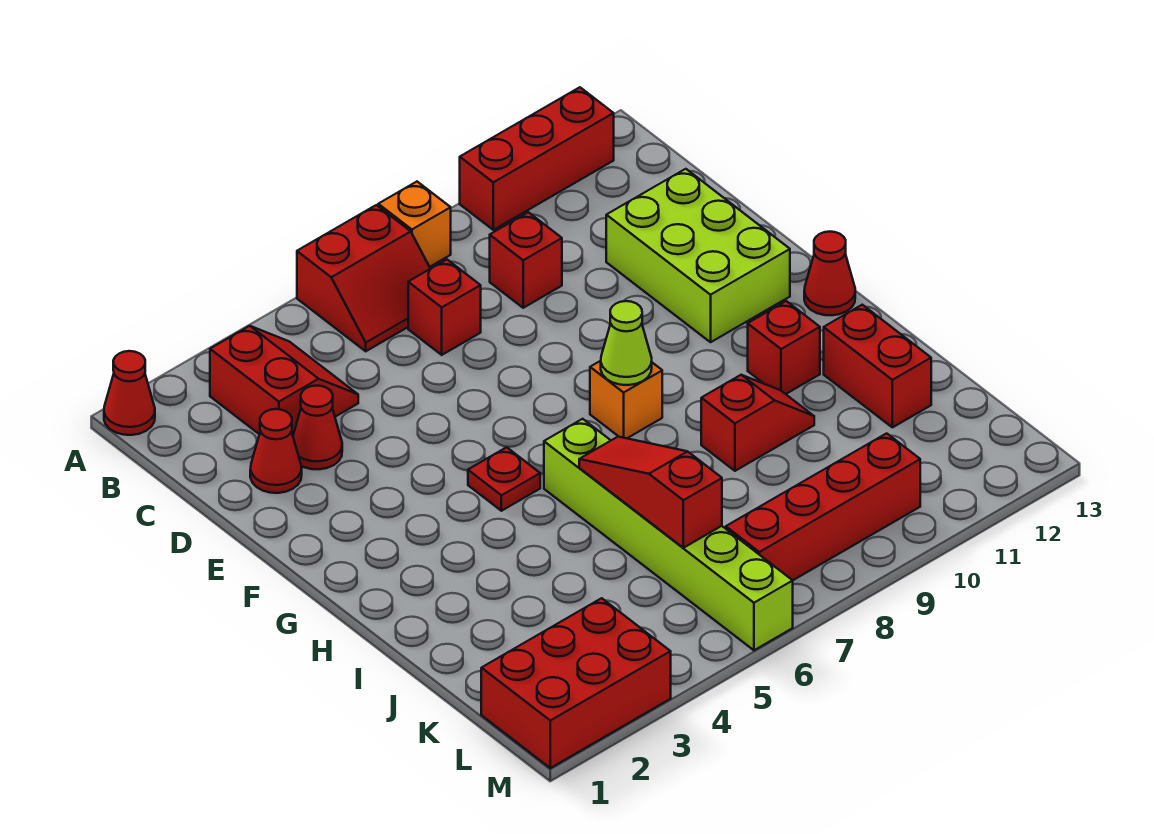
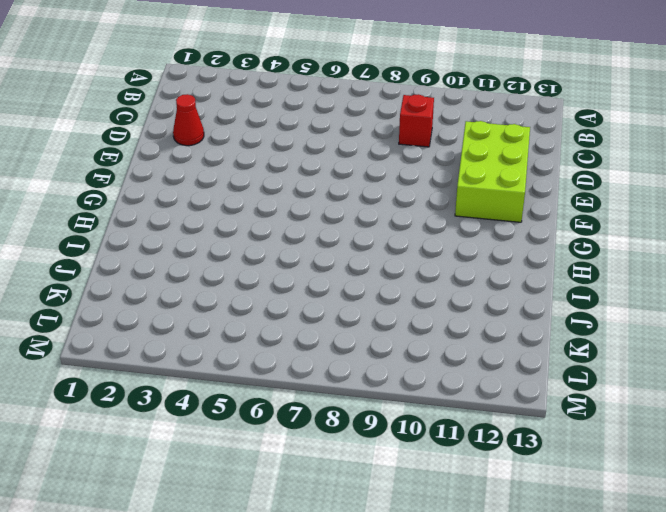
none -> red 1x1 cone [104,351,155,435]
none -> red 2x2 slope [297,205,430,351]
none -> orange 1x1 brick [378,182,451,267]

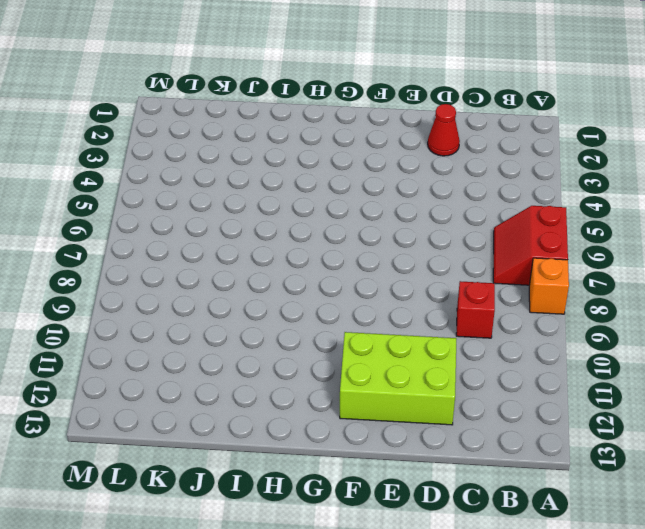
none -> red 1x1 cone [104,351,155,435]
none -> red 1x3 brick [460,87,614,230]
none -> red 2x2 slope [210,326,358,434]

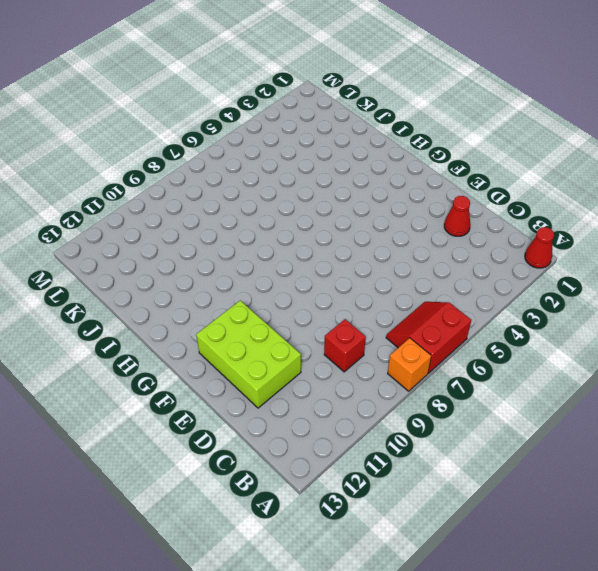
none -> red 1x3 brick [460,87,614,230]
none -> red 2x2 slope [210,326,358,434]
none -> red 1x1 brick [408,259,481,355]

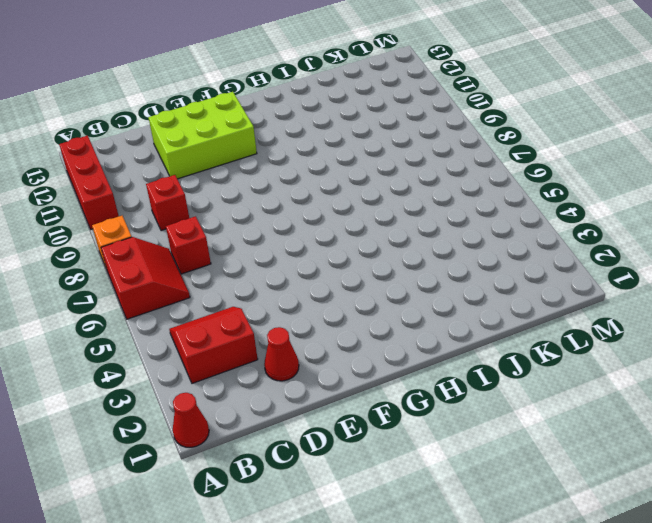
none -> red 1x1 cone [293,386,342,469]
none -> red 1x1 plate [468,447,540,511]
none -> orange 1x1 brick [590,361,662,438]

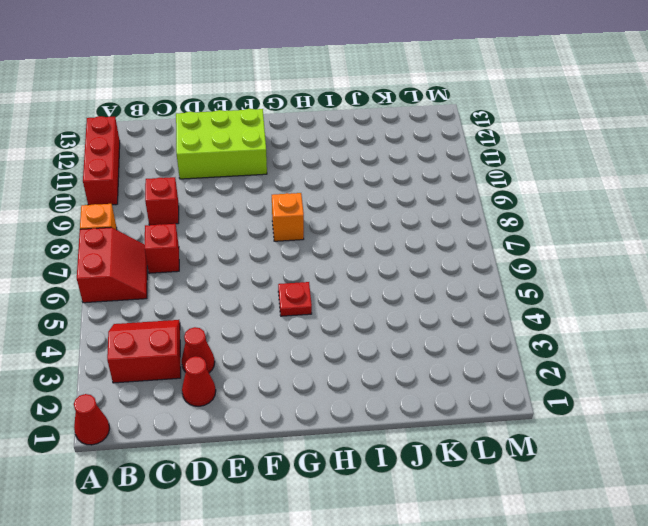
none -> red 1x1 cone [804,232,855,315]
none -> lime 1x6 brick [544,419,793,650]
none -> red 1x1 brick [748,301,820,394]

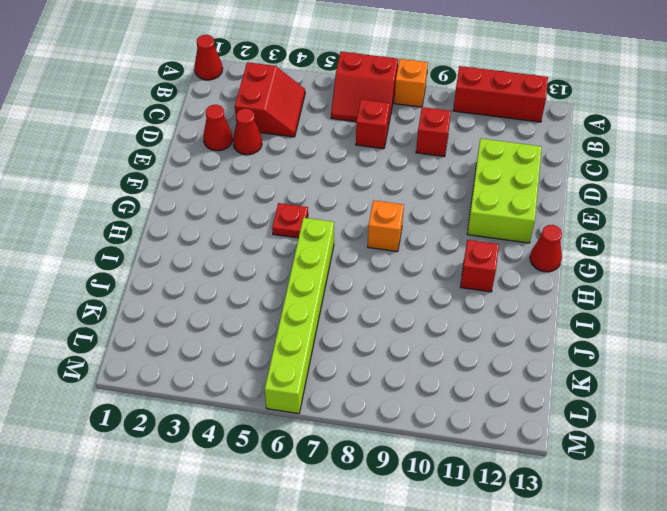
none -> red 1x2 slope [701,375,814,471]
none -> red 1x2 brick [824,305,931,427]
none -> red 2x3 brick [481,598,671,768]

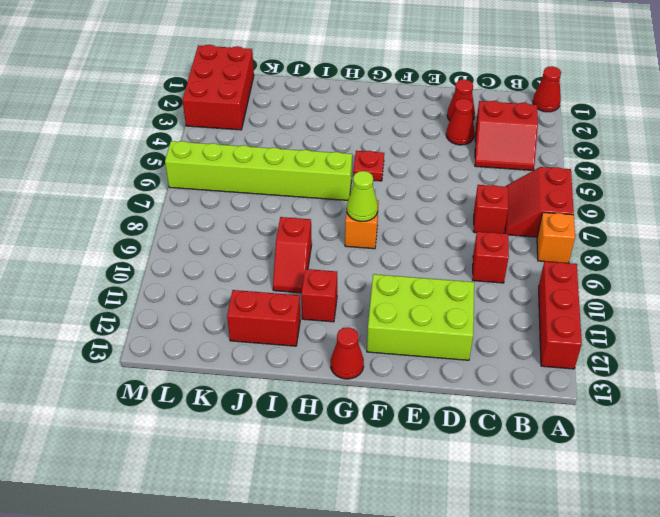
none -> red 1x4 brick [726,433,920,580]
none -> red 1x3 slope [579,437,722,548]

